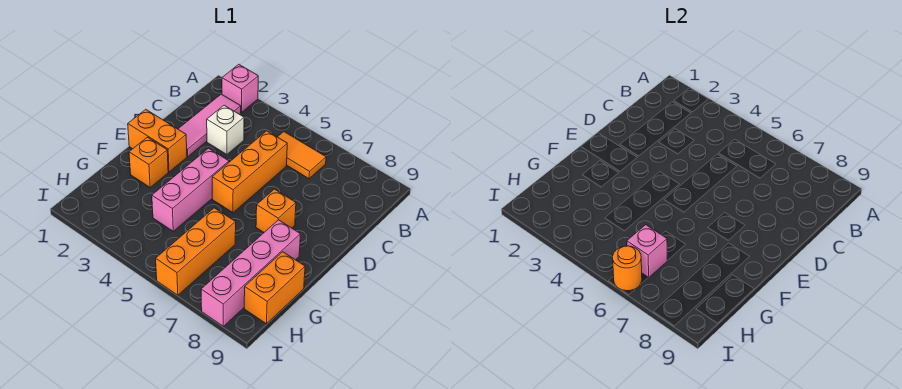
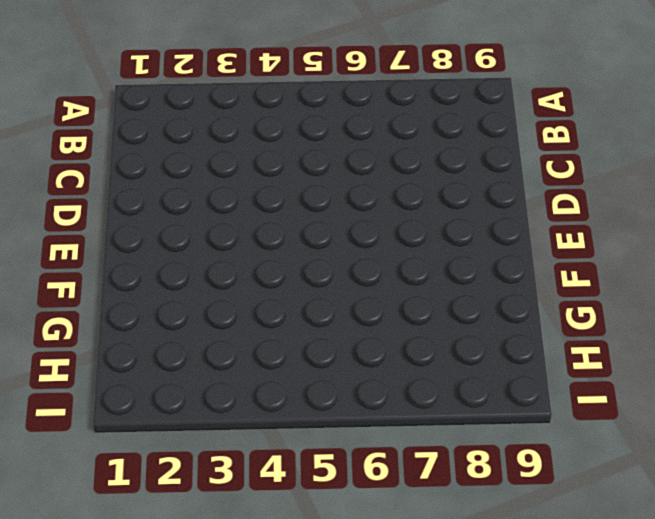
none -> pink 1x1 brick [222,64,258,112]
none -> pink 1x3 tile [178,94,241,156]
none -> orange 1x2 tile [278,132,326,179]

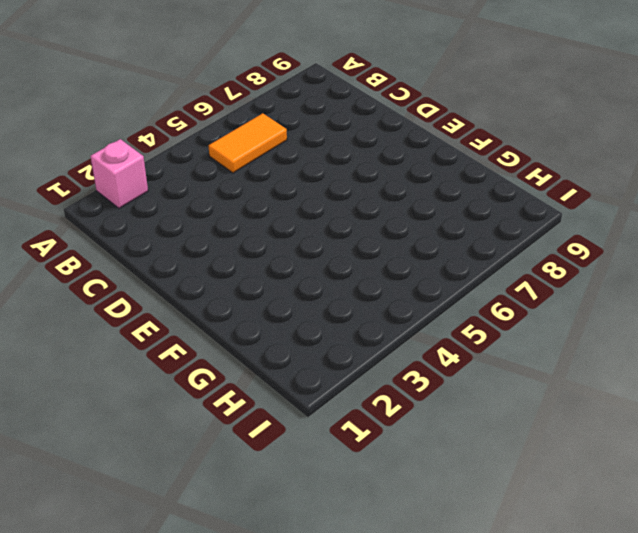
none -> pink 1x3 tile [178,94,241,156]
none -> white 1x1 brick [207,105,244,154]
none -> orange 1x3 brick [212,131,287,213]

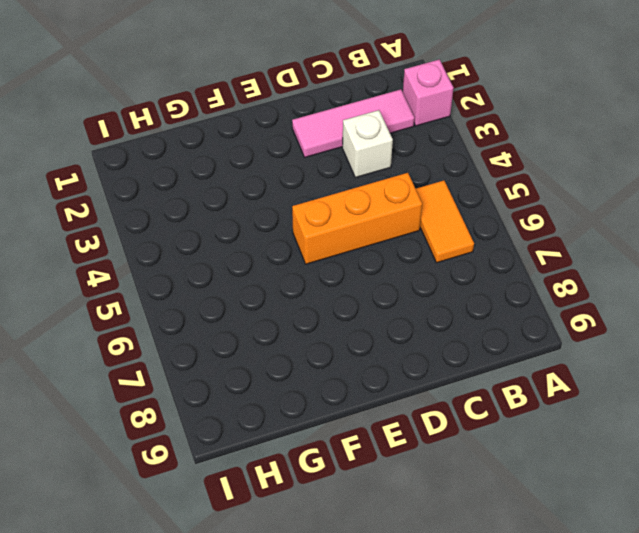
none -> orange 1x2 brick [128,109,187,172]
none -> pink 1x3 brick [152,148,229,231]
none -> orange 1x1 brick [256,189,296,232]

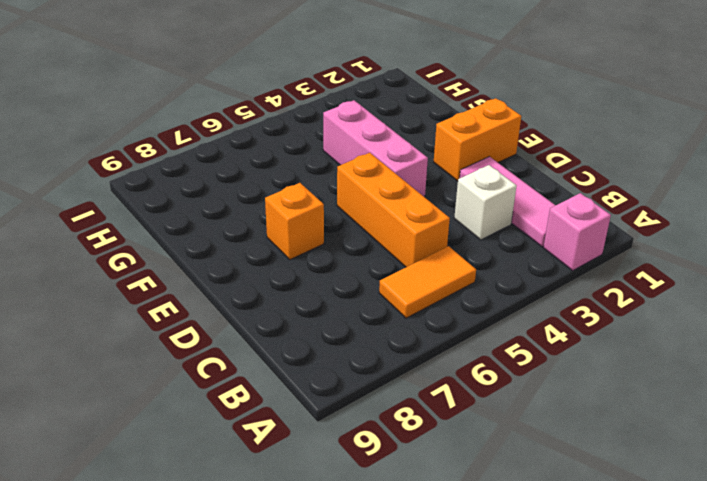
none -> orange 1x1 brick [129,137,168,187]
none -> pink 1x4 brick [201,220,300,326]
none -> orange 1x3 brick [156,208,236,295]

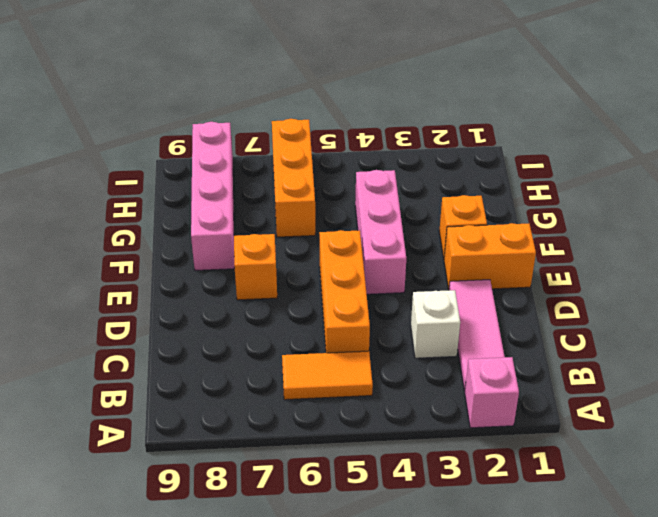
none -> orange 1x2 brick [244,252,305,324]
none -> pink 1x1 brick [627,225,667,278]
none -> orange 1x1 round brick [613,246,642,291]

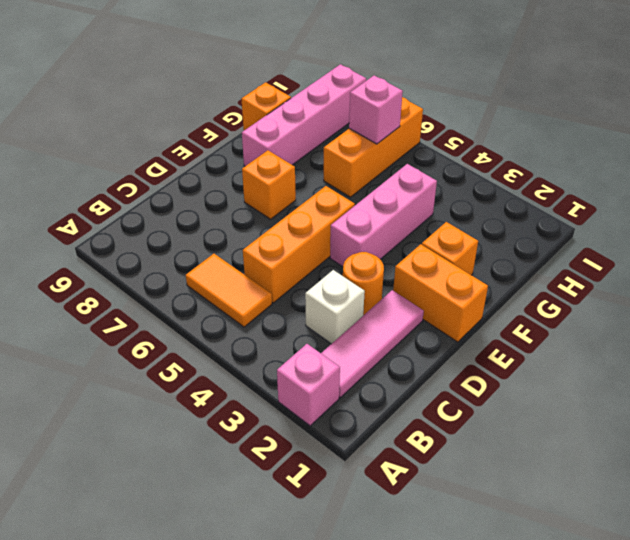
orange 1x1 round brick [343,252,384,315] -> orange 1x1 round brick moved to [613,246,642,291]
orange 1x1 brick [242,82,291,130] -> orange 1x2 brick [244,252,305,324]

